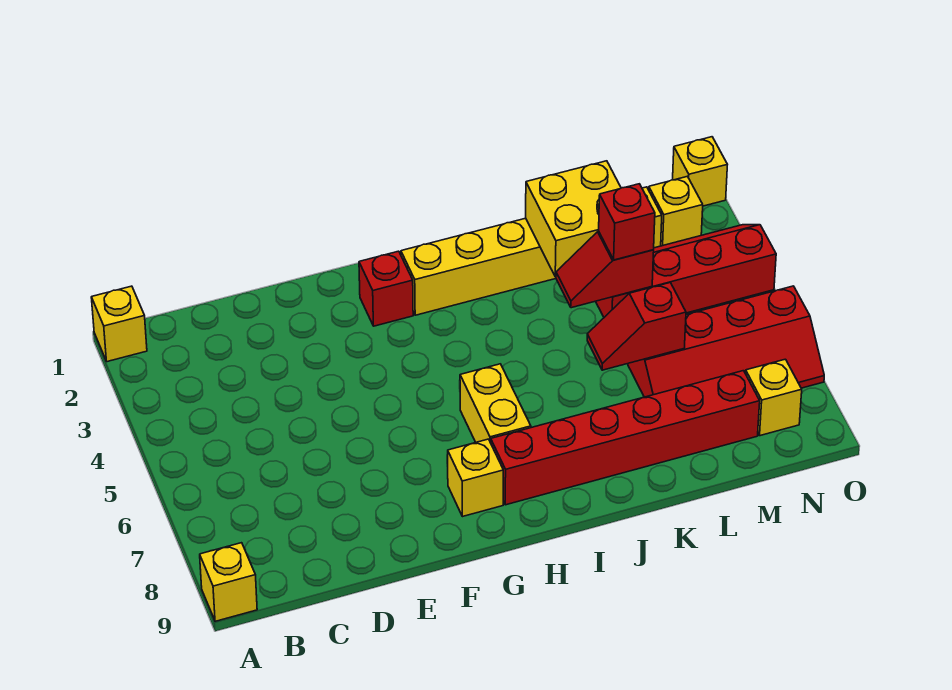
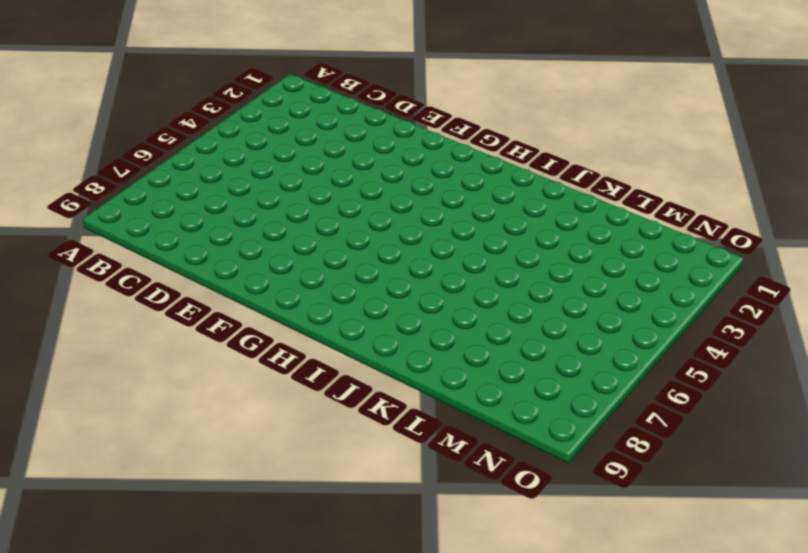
none -> yellow 1x1 brick [91,286,147,362]
none -> yellow 1x1 brick [200,543,257,621]
none -> red 1x1 brick [359,251,413,326]

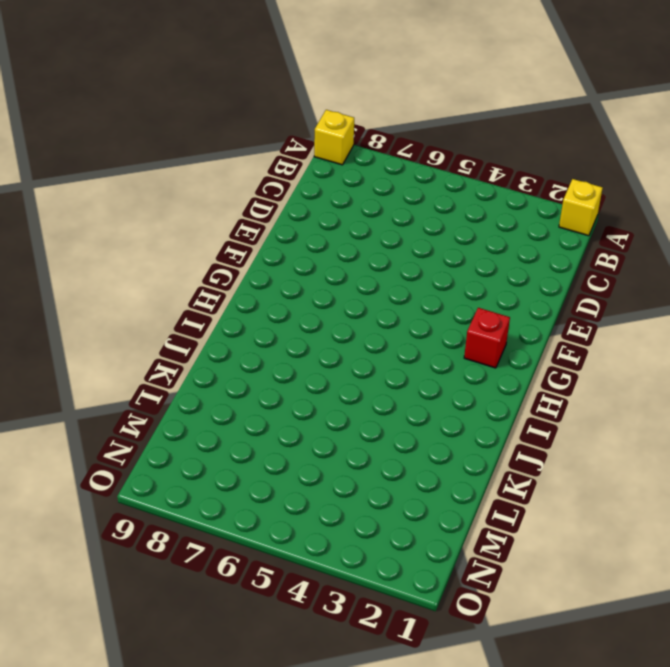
none -> yellow 1x1 brick [448,439,503,517]
none -> yellow 1x6 brick [401,187,662,315]
none -> yellow 1x2 brick [460,364,531,443]

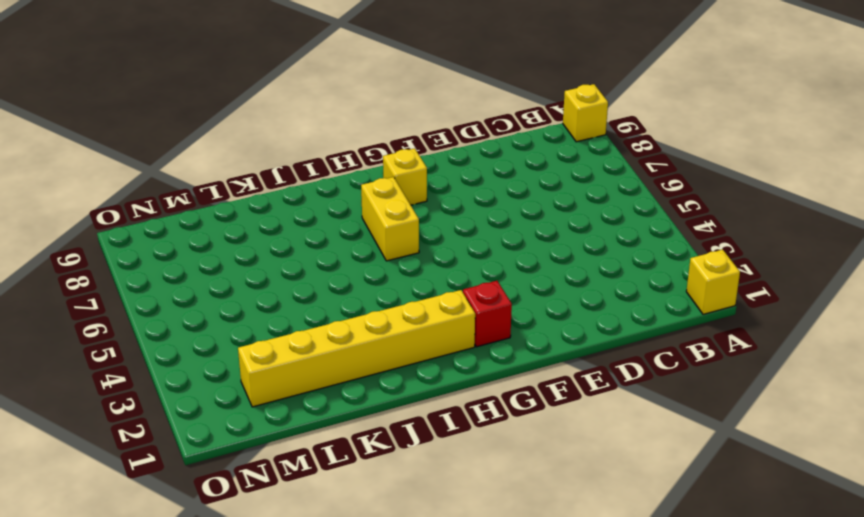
none -> red 1x6 brick [491,371,760,505]
none -> red 2x4 slope [596,225,776,317]
none -> red 2x4 slope [628,286,824,397]

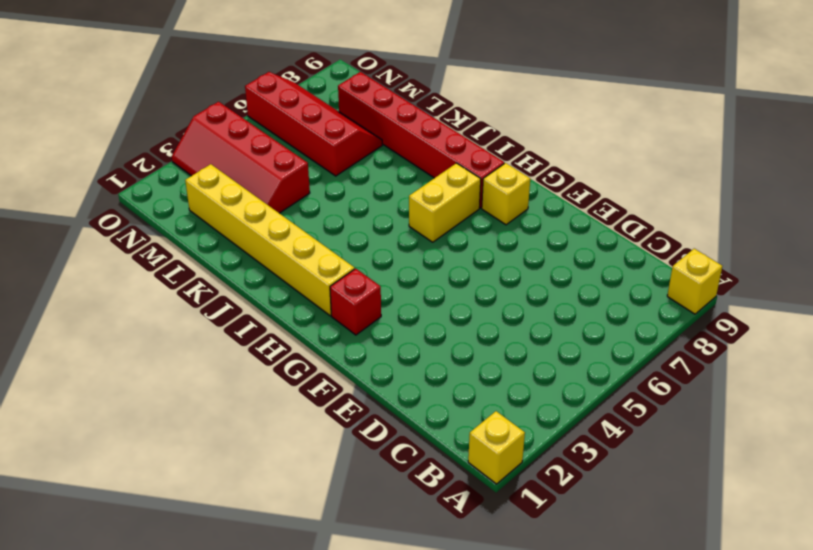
none -> yellow 1x1 brick [649,176,703,246]
none -> yellow 1x1 brick [746,359,802,436]
none -> yellow 1x1 brick [673,137,728,206]

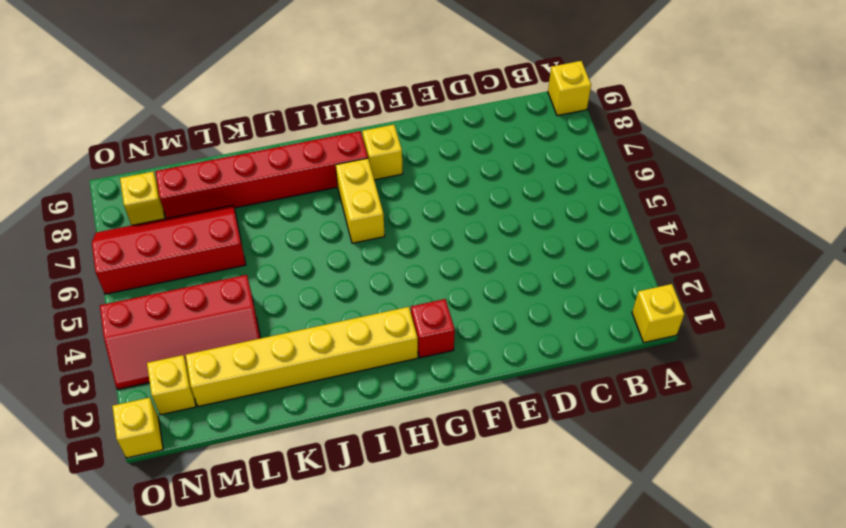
none -> yellow 2x2 brick [526,161,621,277]
none -> red 1x2 slope [556,231,654,308]
none -> red 1x2 slope [587,283,686,370]

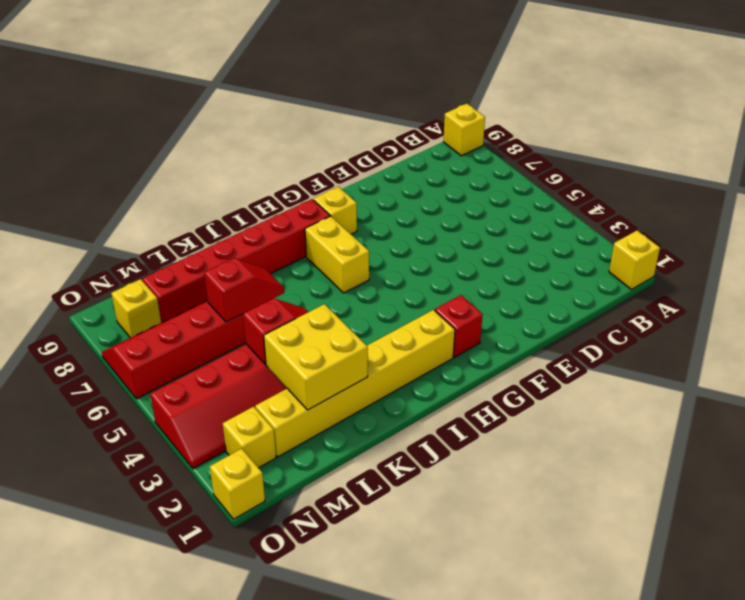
none -> red 1x1 brick [599,184,655,260]

